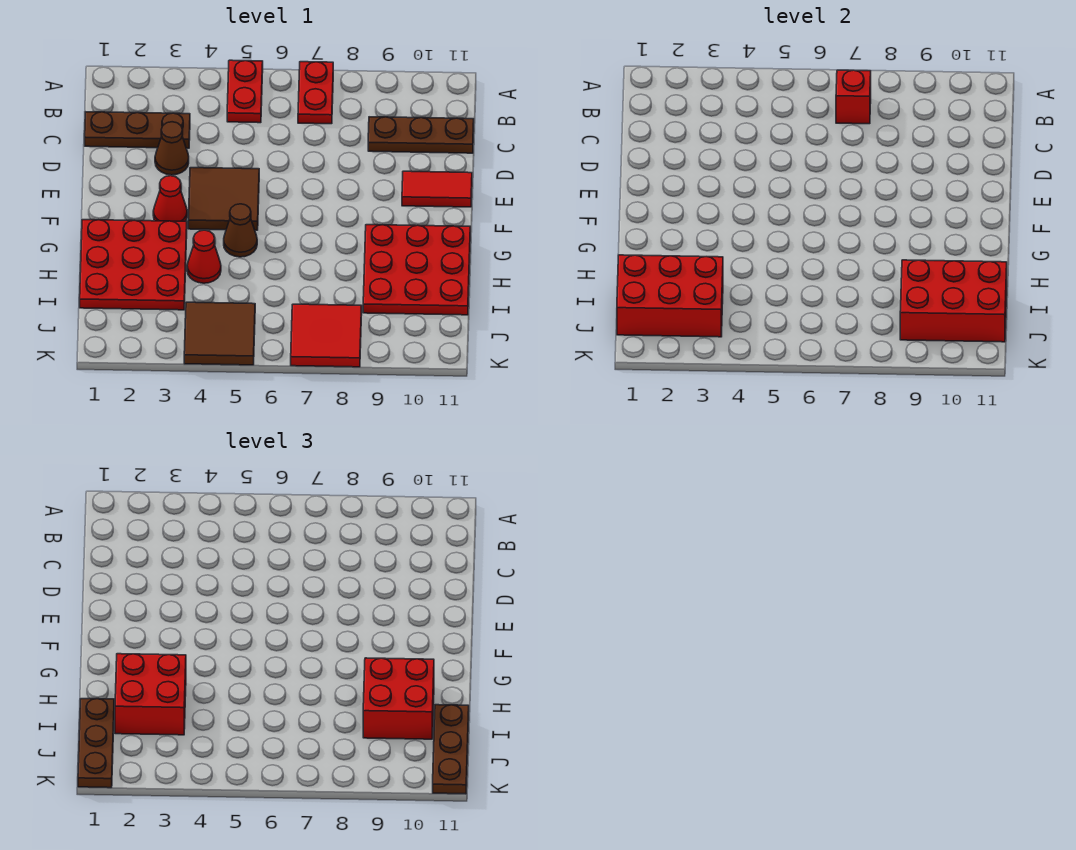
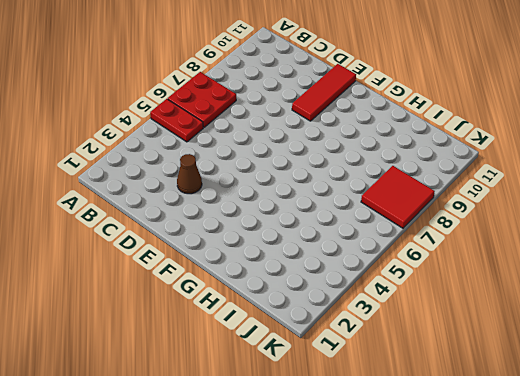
red 2x2 plate [168,72,236,127] -> red 1x2 plate [298,62,333,124]
red 1x3 tile [292,64,356,121] -> red 1x2 tile [402,171,472,207]
none -> brown 1x3 plate [85,112,190,148]
none -> brown 1x3 plate [368,117,474,153]
none -> brown 2x2 tile [188,168,259,230]

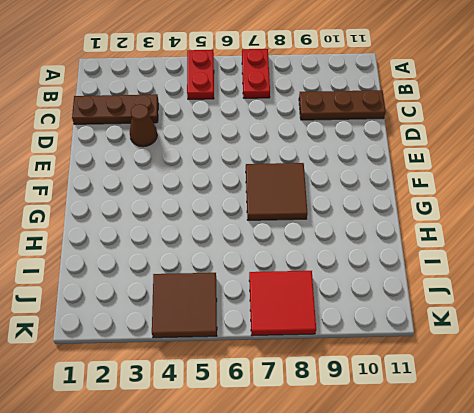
brown 2x2 tile [246,163,307,220] -> brown 2x2 tile moved to [188,168,259,230]
none -> red 1x2 tile [402,171,472,207]
none -> red 1x1 cone [153,176,187,221]
none -> red 3x3 plate [80,220,187,310]

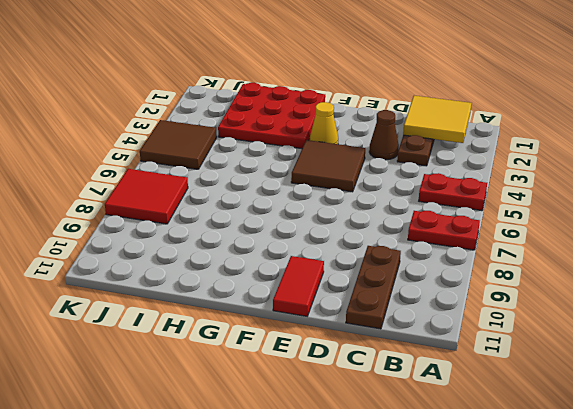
yellow 2x2 tile [403,96,471,143] -> none
yellow 1x1 cone [310,102,338,144] -> red 1x1 cone [153,176,187,221]
none -> brown 1x1 cone [224,204,257,257]
none -> red 3x3 plate [363,225,470,315]
none -> red 1x1 cone [187,230,221,283]

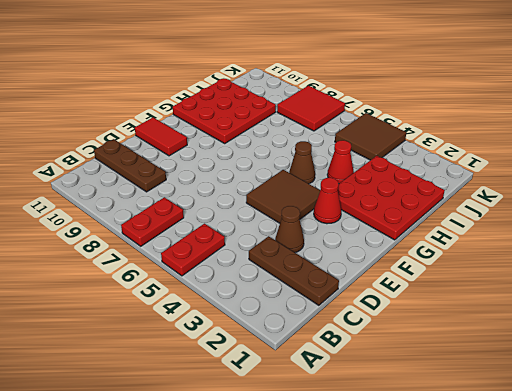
none -> red 1x1 brick [836,70,871,124]
none -> red 2x3 brick [617,255,723,337]
none -> red 2x3 brick [900,260,1007,342]

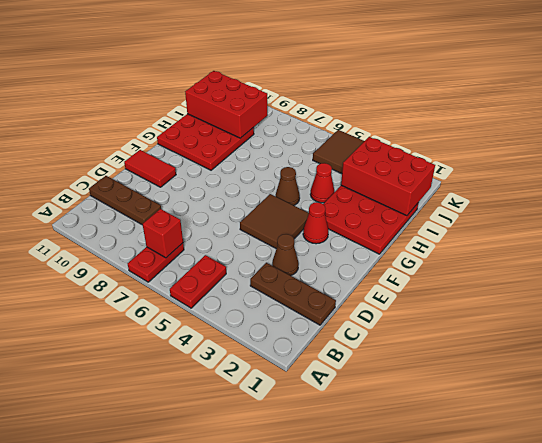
none -> red 2x2 tile [291,304,362,367]
none -> red 2x2 brick [115,654,186,735]
none -> red 2x2 brick [363,658,434,739]

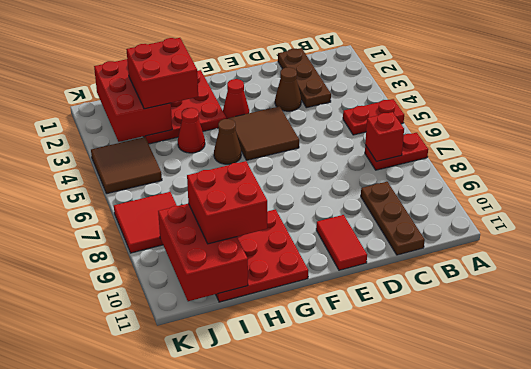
none -> brown 1x3 plate [78,699,114,788]
none -> brown 1x3 plate [433,705,469,794]

